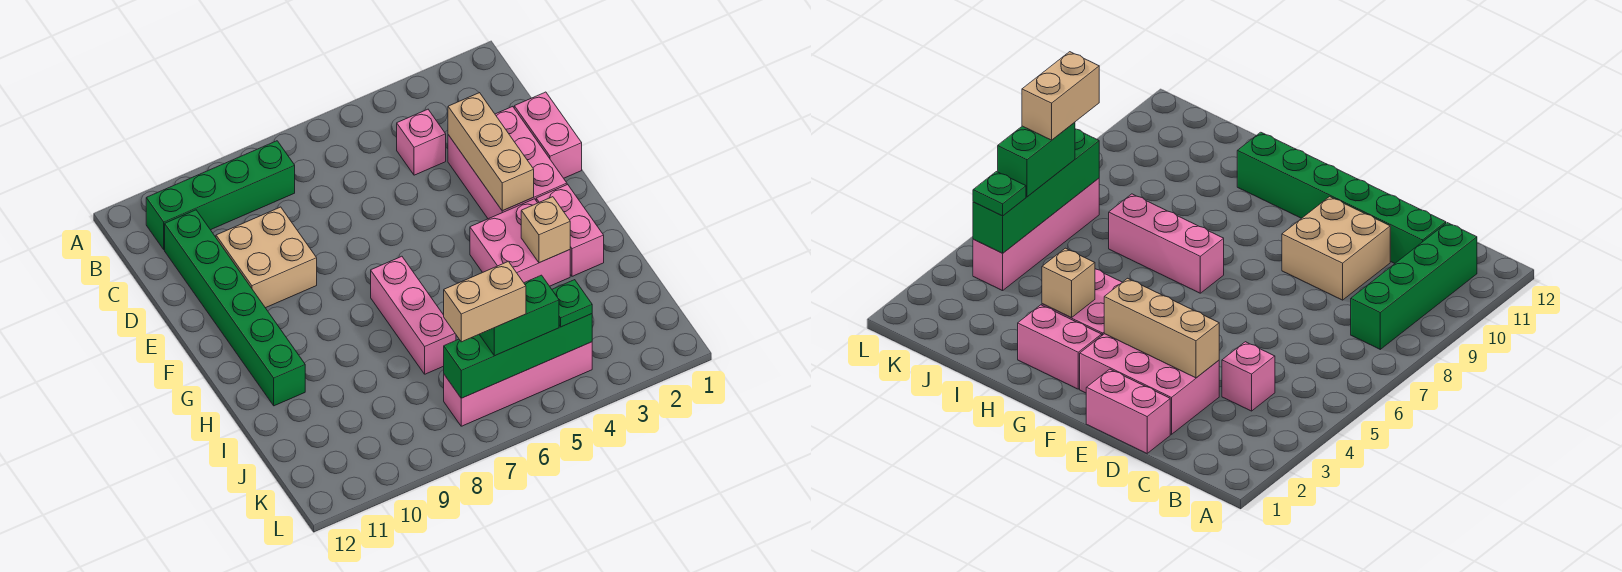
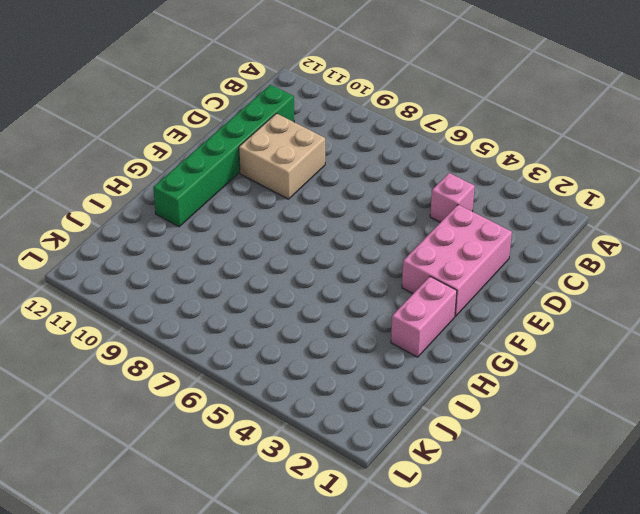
none -> green 1x4 brick [146,141,295,250]
none -> pink 1x2 brick [514,92,582,178]
none -> pink 2x2 brick [470,199,570,286]

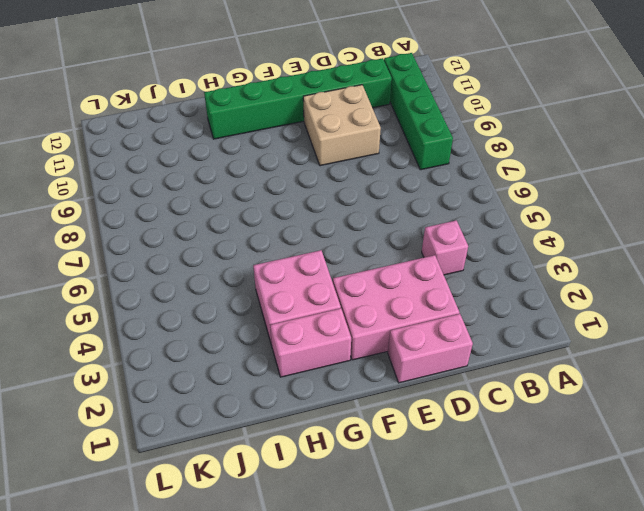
none -> pink 1x3 brick [371,256,456,374]
none -> pink 1x4 brick [444,342,592,426]
none -> tan 1x3 brick [448,93,534,211]

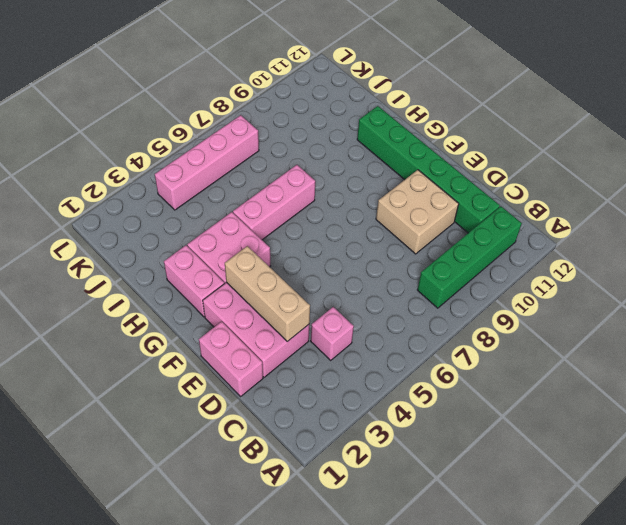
pink 1x3 brick [233,165,315,240] -> pink 1x3 brick turned to [371,256,456,374]
none -> tan 1x1 brick [521,197,570,263]
none -> green 1x4 brick [444,314,592,398]
none -> green 1x1 plate [552,280,592,327]

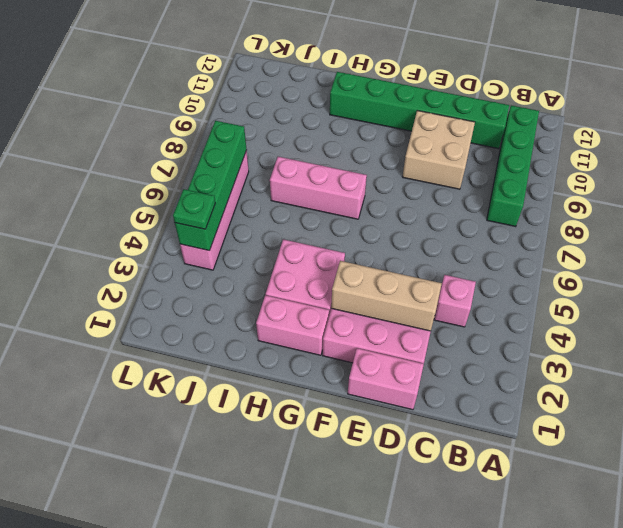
none -> tan 1x1 brick [521,197,570,263]
none -> green 1x2 brick [479,275,559,356]
none -> tan 1x2 brick [444,261,526,342]

